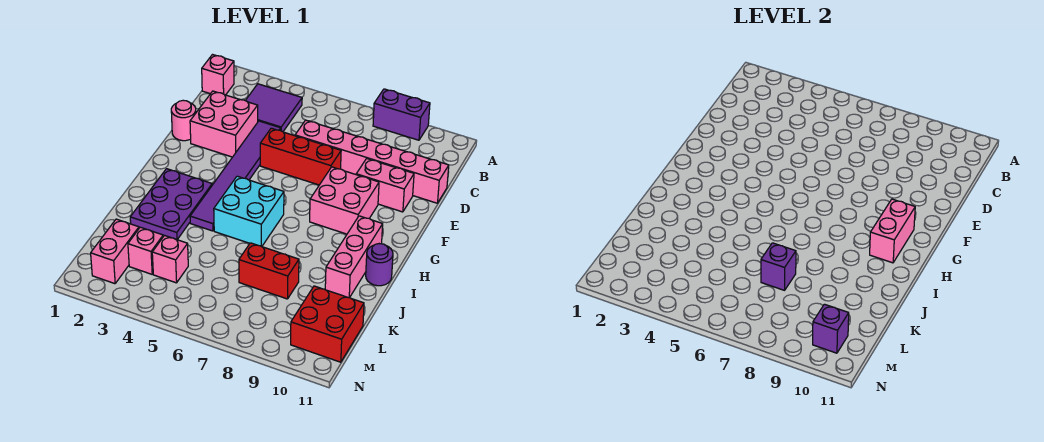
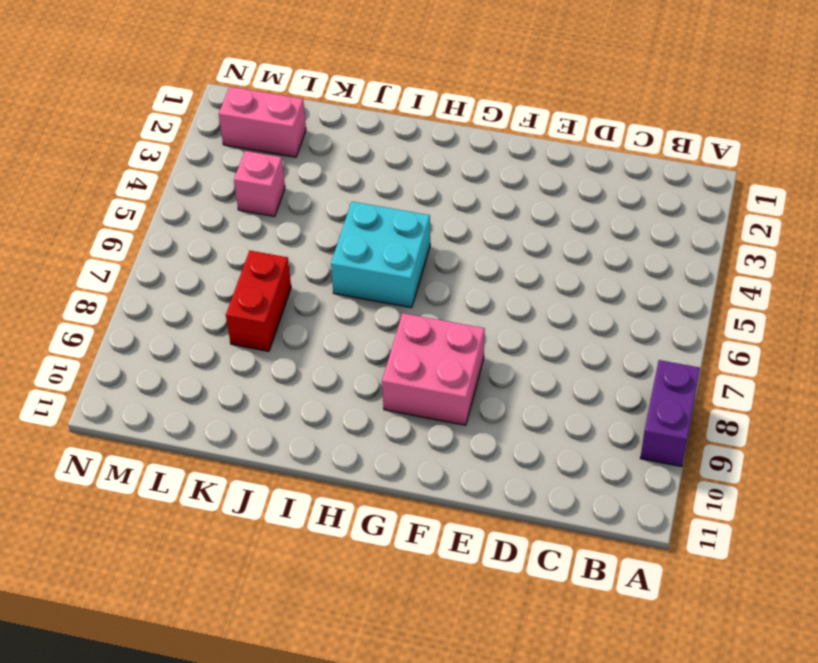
none -> pink 1x1 brick [202,55,234,95]
none -> purple 2x2 tile [245,84,302,132]
none -> pink 2x2 brick [190,91,258,157]

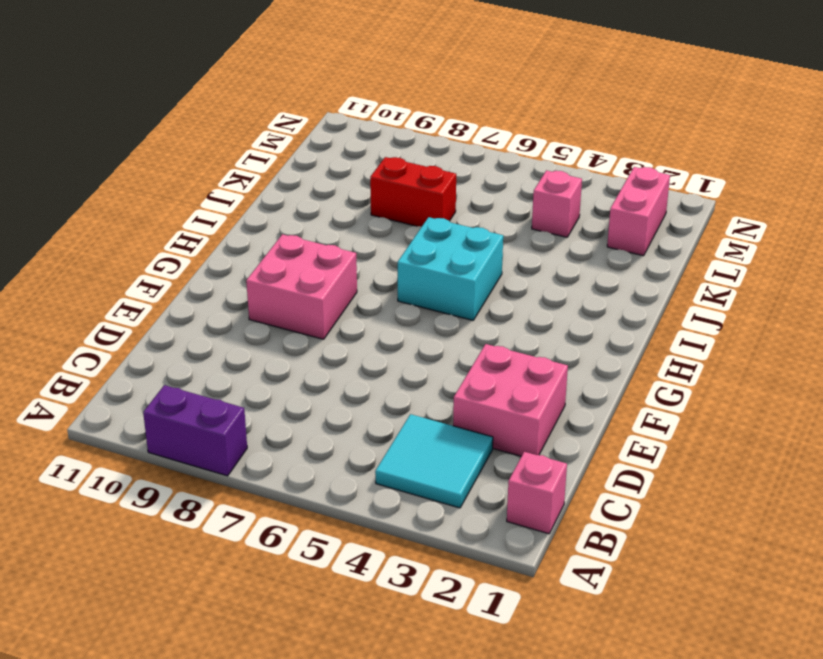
cyan 2x2 tile [375,414,493,508] -> purple 2x2 tile [245,84,302,132]
none -> purple 1x6 tile [190,121,281,231]
none -> pink 1x6 brick [295,120,449,203]
none -> pink 1x1 round brick [171,100,196,141]

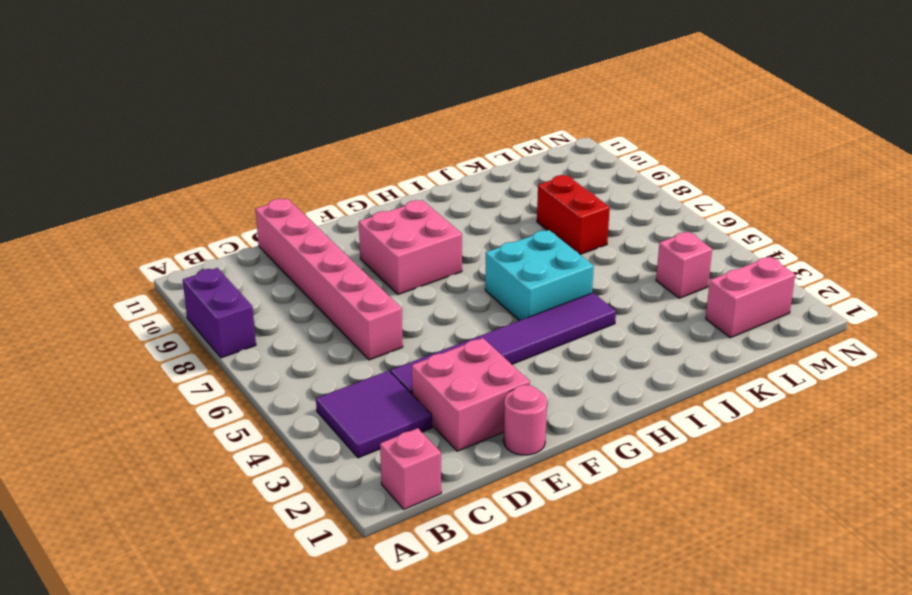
none -> red 1x3 brick [260,128,341,185]
none -> pink 1x2 brick [356,159,414,212]
none -> purple 2x3 plate [130,169,212,239]

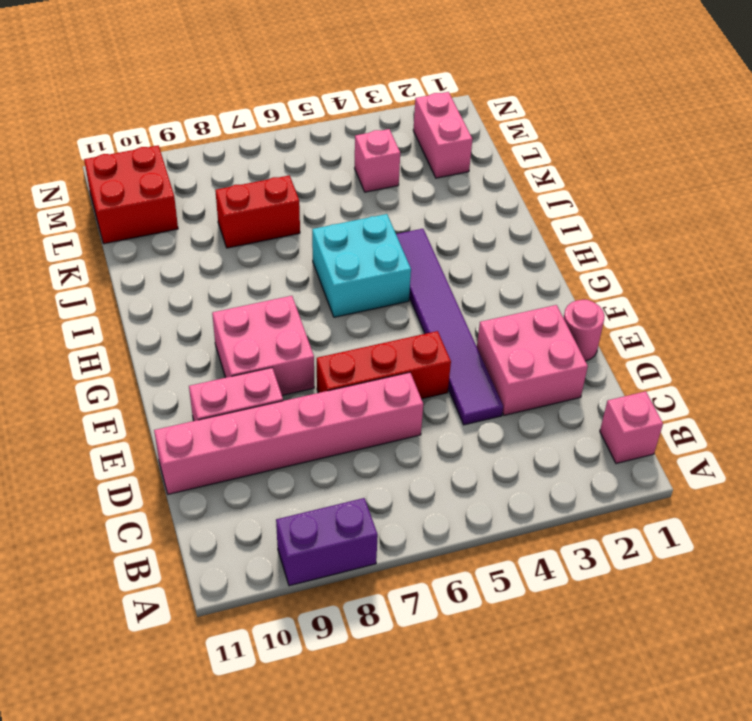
none -> purple 2x2 tile [245,84,302,132]
none -> purple 2x3 plate [130,169,212,239]
none -> pink 1x3 brick [325,216,383,298]

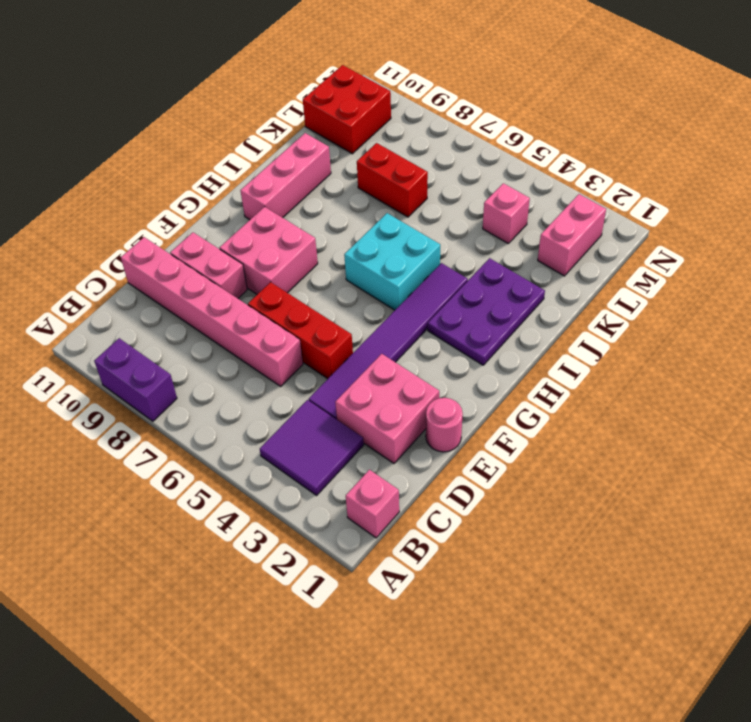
none -> purple 1x1 round brick [366,244,393,286]
none -> pink 1x1 brick [128,227,163,274]
none -> pink 1x2 brick [870,199,915,263]

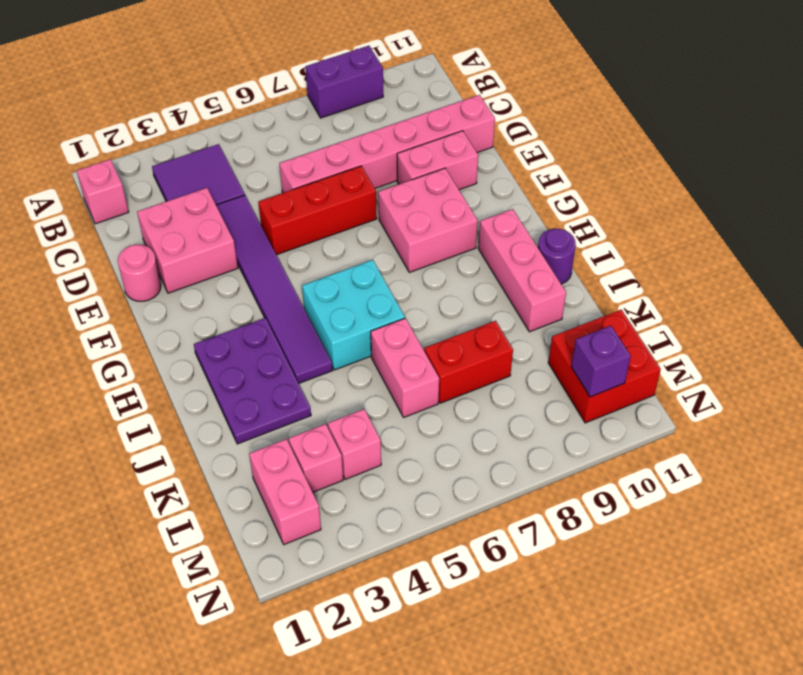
pink 1x2 brick [371,318,439,417] -> pink 1x2 brick moved to [870,199,915,263]
none -> purple 1x1 brick [761,243,796,290]

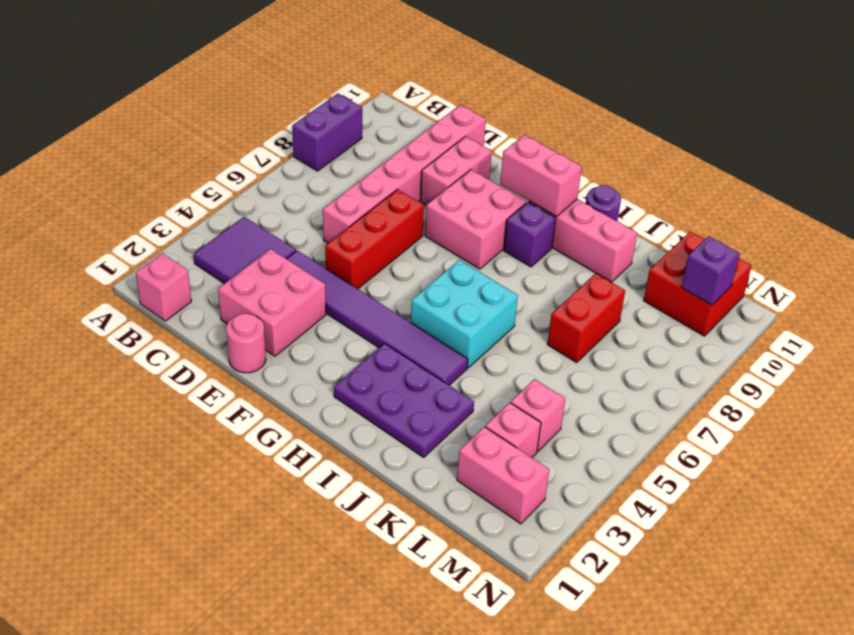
purple 1x1 brick [504,202,556,267] -> purple 1x1 brick moved to [761,243,796,290]

